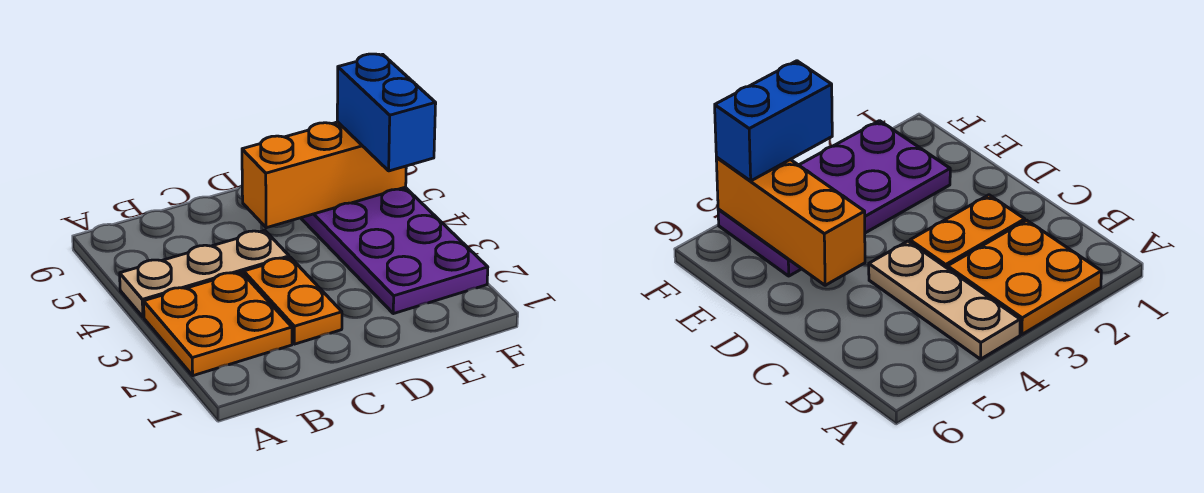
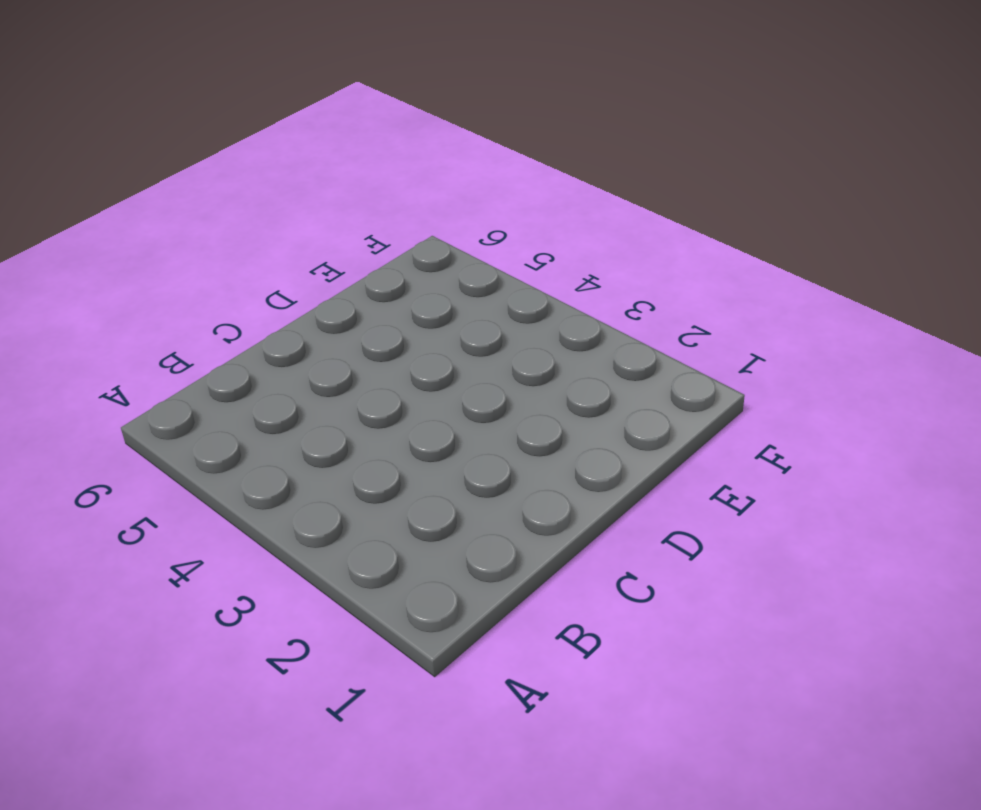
none -> orange 2x2 plate [144,272,292,376]
none -> tan 1x3 plate [120,230,289,317]

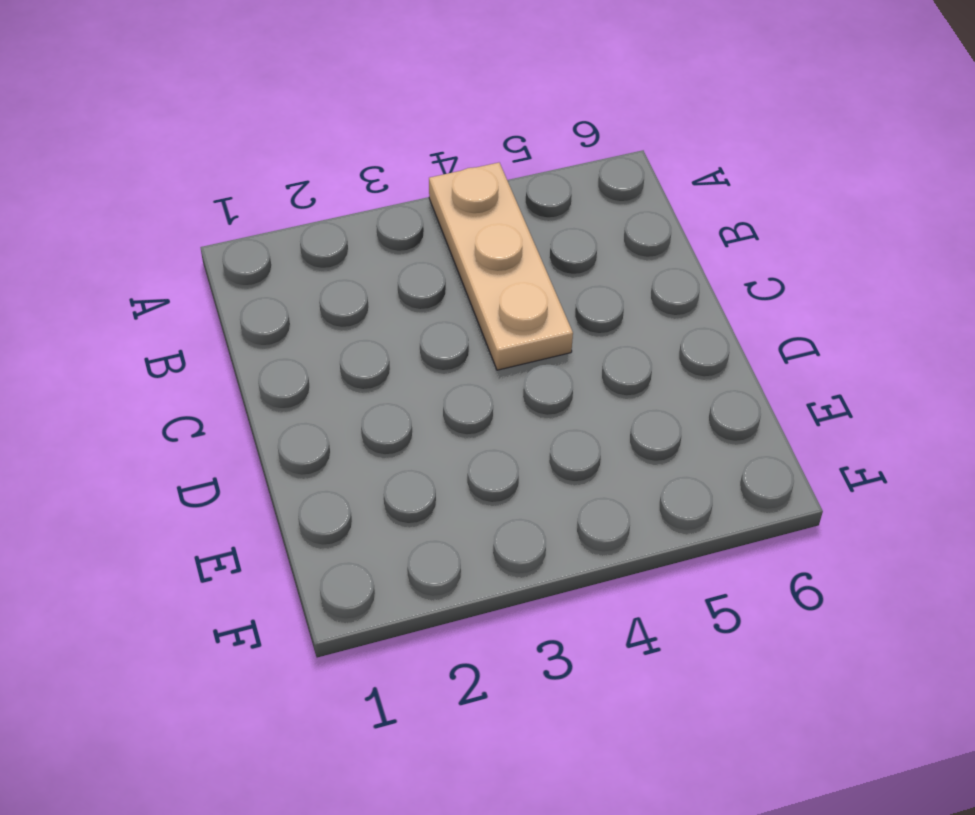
none -> orange 2x2 plate [144,272,292,376]
none -> orange 1x2 plate [244,257,342,344]

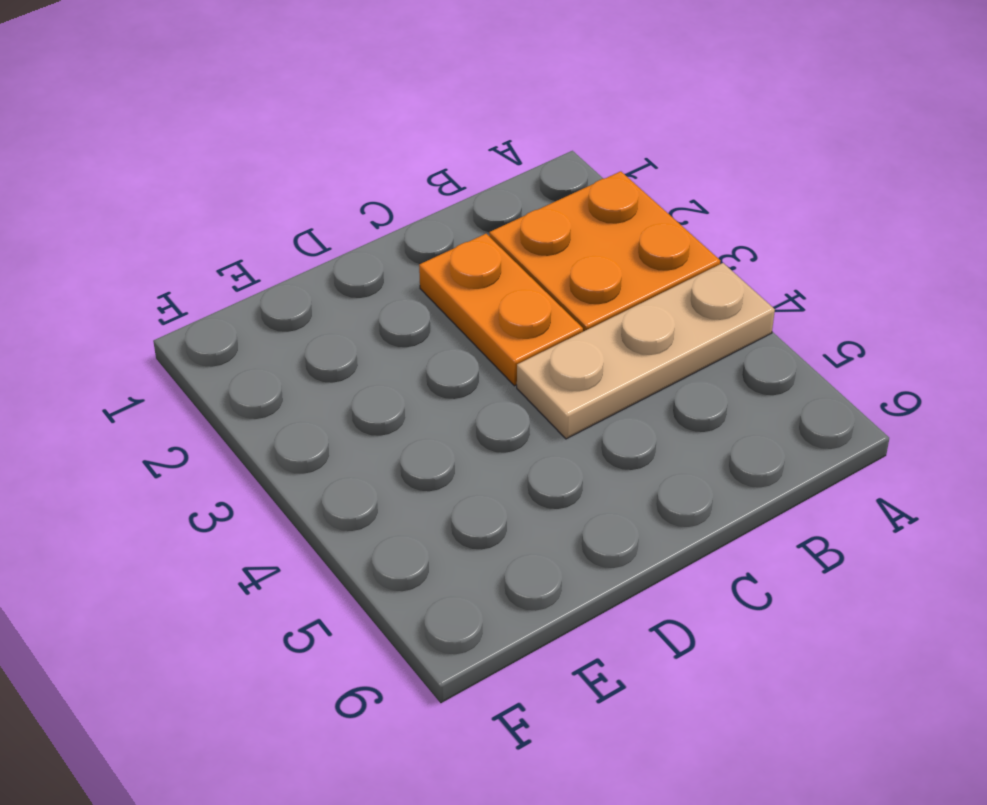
none -> purple 2x4 plate [301,187,488,314]
none -> orange 1x3 brick [242,122,406,228]

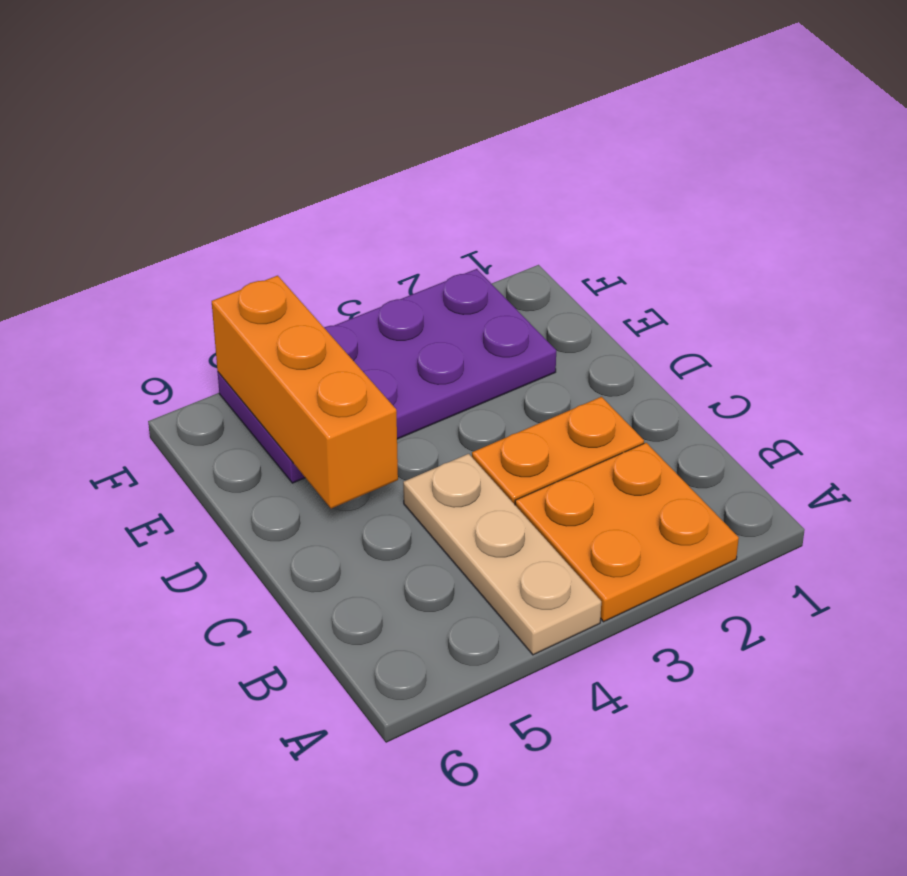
none -> blue 1x2 brick [337,54,436,171]

